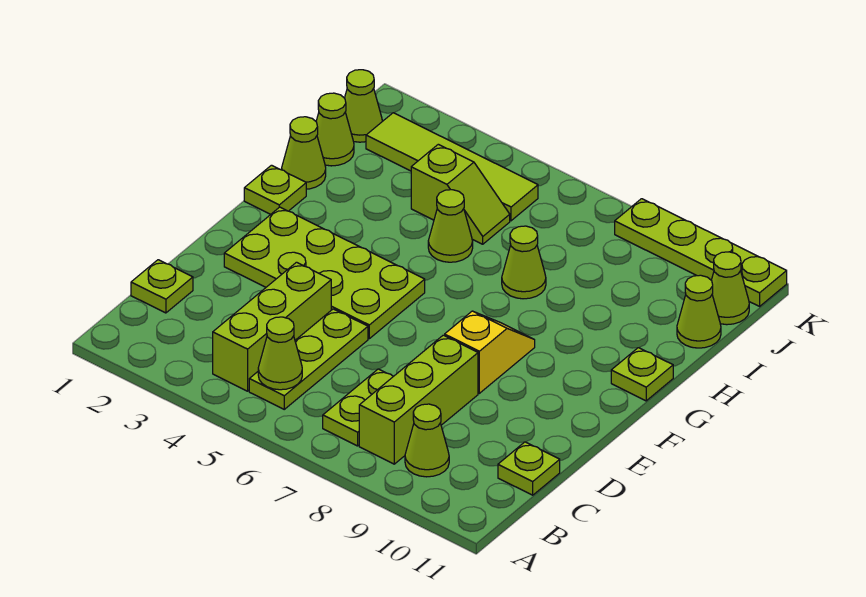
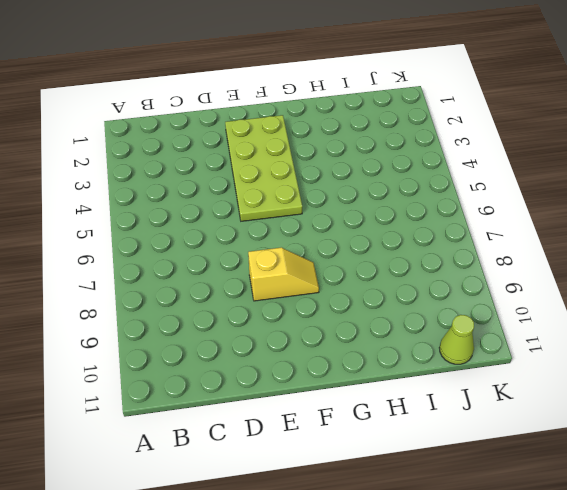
none -> lime 1x3 brick [213,262,331,391]
none -> lime 1x3 plate [249,309,368,409]
none -> lime 1x2 plate [323,369,393,446]

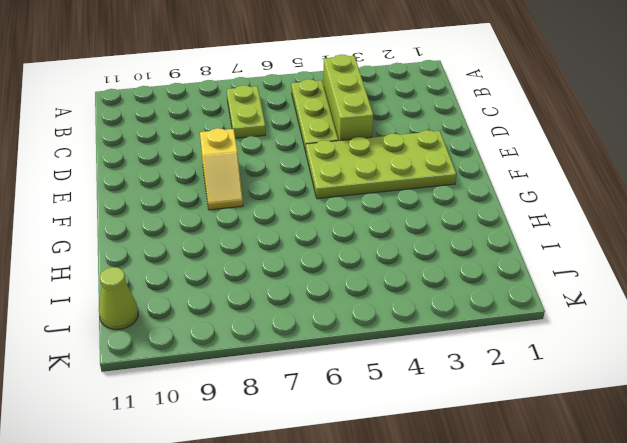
none -> lime 1x3 brick [359,335,478,464]
none -> lime 1x1 cone [405,404,449,477]
none -> lime 1x1 plate [131,260,193,313]

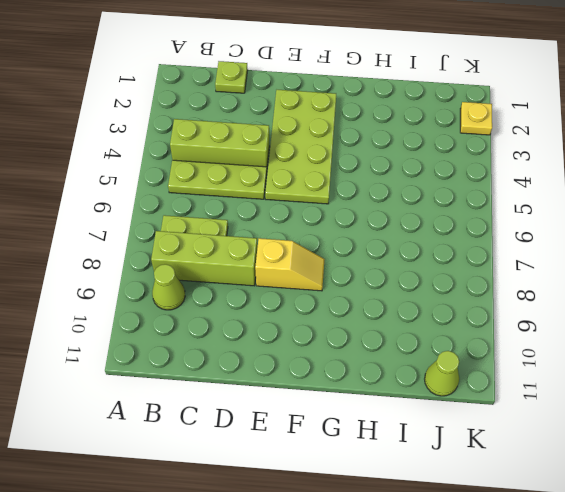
yellow 1x1 plate [460,102,492,135] -> none
none -> lime 1x1 plate [498,442,560,495]
none -> lime 1x1 plate [244,165,306,214]
none -> lime 1x1 plate [611,348,673,401]

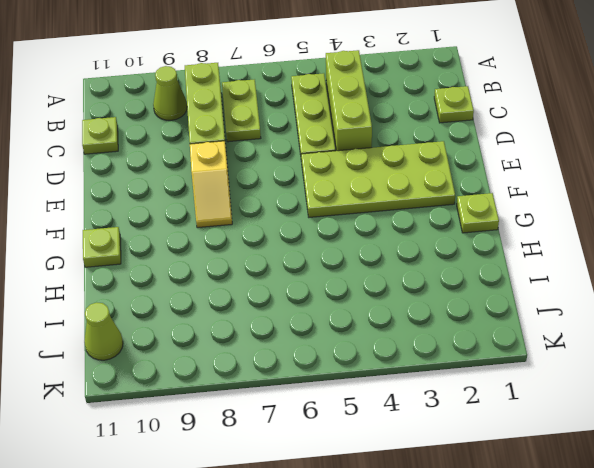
none -> lime 1x1 cone [281,117,326,189]
none -> lime 1x1 cone [428,190,473,262]
none -> lime 1x1 cone [502,226,546,299]

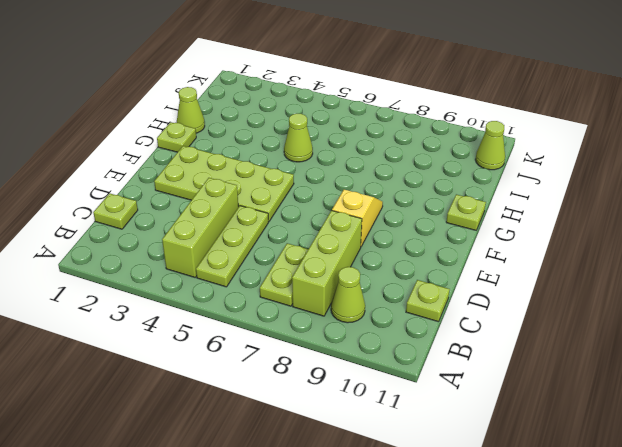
none -> lime 1x1 cone [502,226,546,299]
none -> lime 1x1 cone [316,93,354,166]
none -> lime 1x2 slope [411,144,510,244]

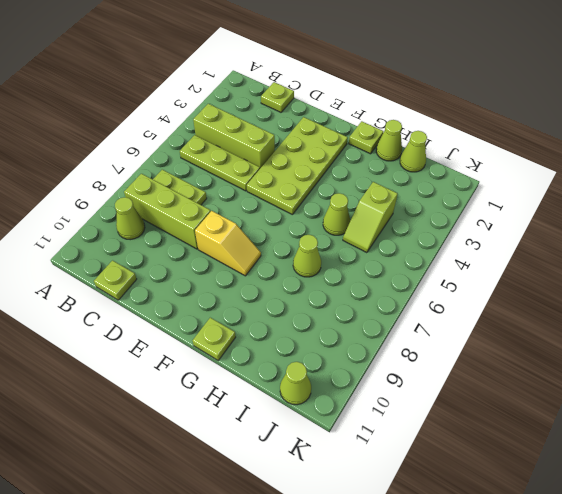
none -> lime 1x1 cone [677,275,721,348]
none -> lime 1x1 cone [345,70,382,142]
none -> lime 1x4 tile [366,113,538,221]

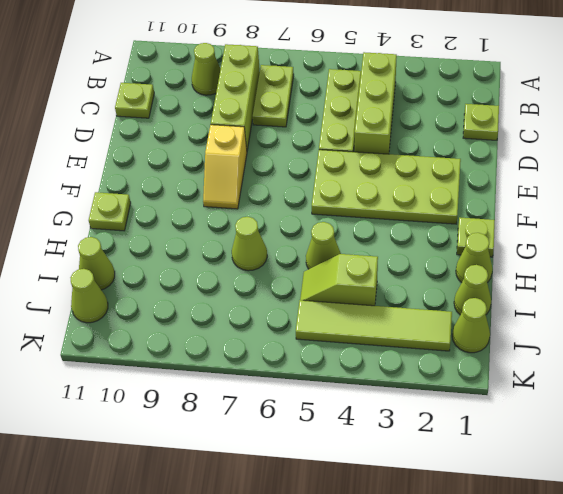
none -> lime 1x4 plate [615,199,787,306]
none -> lime 1x1 cone [258,317,302,390]

